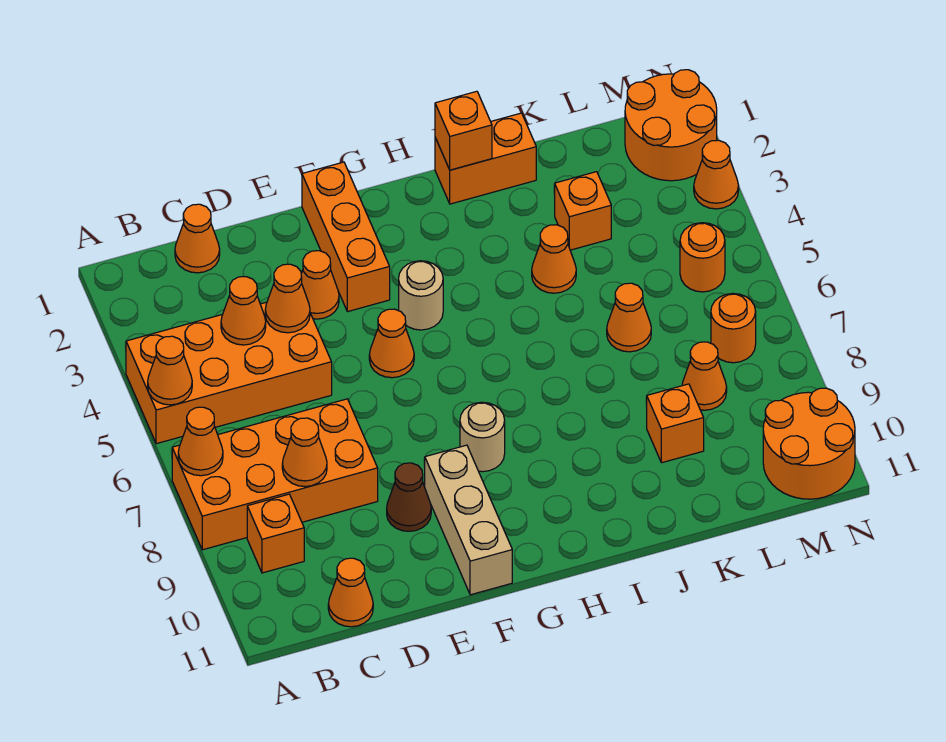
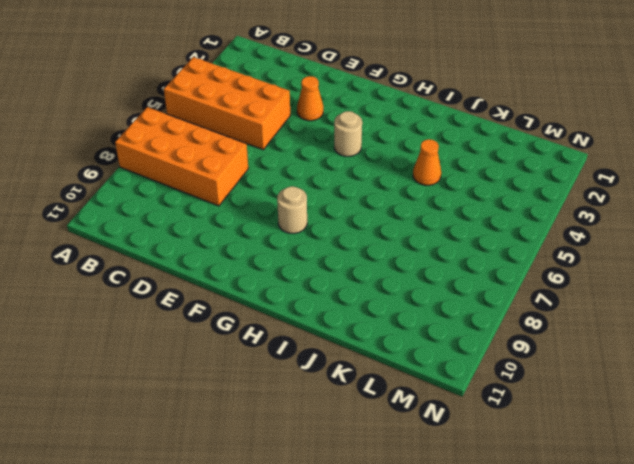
none -> orange 1x1 brick [247,494,304,573]
none -> orange 1x1 cone [175,204,220,273]
none -> orange 1x1 cone [328,558,373,627]

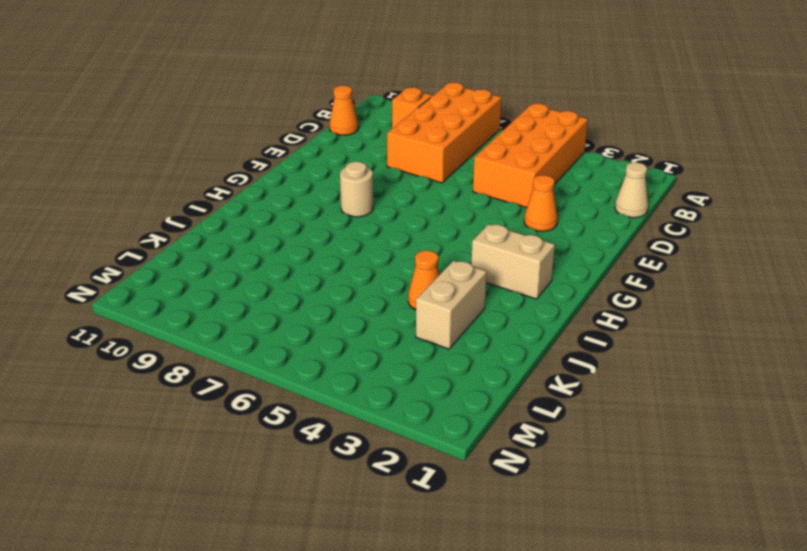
tan 1x1 cone [615,162,648,218] -> orange 1x1 cone [175,204,220,273]
tan 1x2 brick [471,224,555,299] -> none
tan 1x2 brick [416,261,487,349] -> orange 1x1 brick [555,172,611,250]
none -> brown 1x1 cone [387,463,431,531]
none -> orange 1x3 brick [302,162,390,312]
none -> orange 1x1 cone [369,309,414,378]

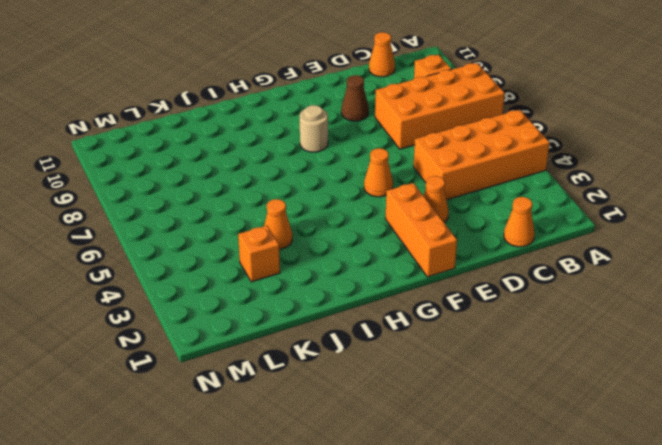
none -> tan 1x3 brick [425,445,512,595]
none -> tan 1x1 round brick [399,261,443,330]
none -> orange 1x2 brick [435,113,536,204]

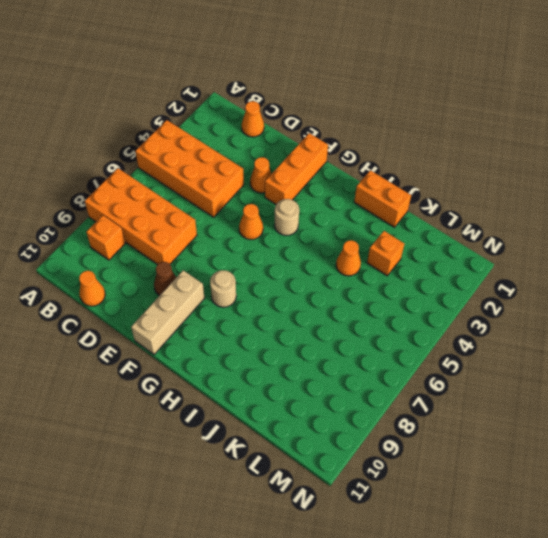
none -> orange 1x1 cone [607,283,651,352]
none -> orange 1x1 brick [647,384,704,463]
none -> orange 1x1 cone [682,342,727,410]

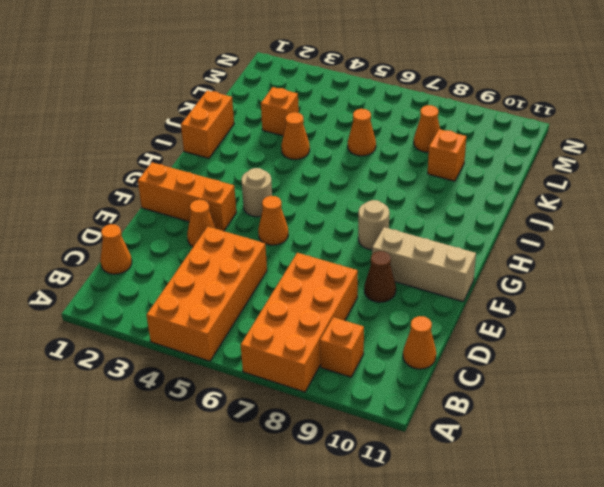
none -> orange 2x2 round brick [625,70,717,181]
none -> orange 1x1 round brick [680,223,725,292]
none -> orange 1x1 round brick [711,293,756,363]

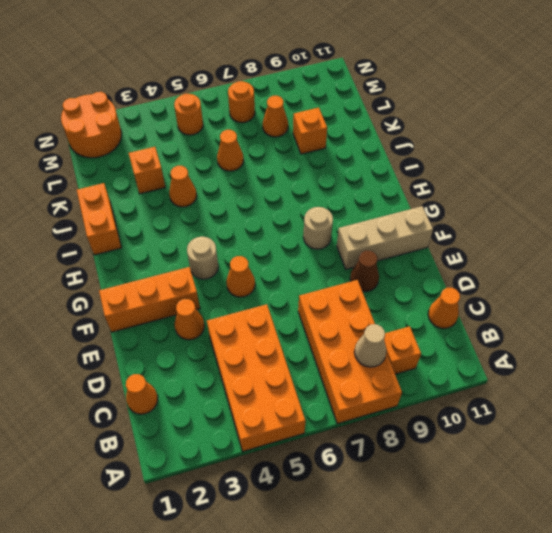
tan 1x1 cone [354,324,387,367] -> none
none -> orange 2x2 round brick [763,388,855,499]
none -> orange 1x1 cone [694,140,739,209]
none -> orange 1x1 cone [148,336,192,405]

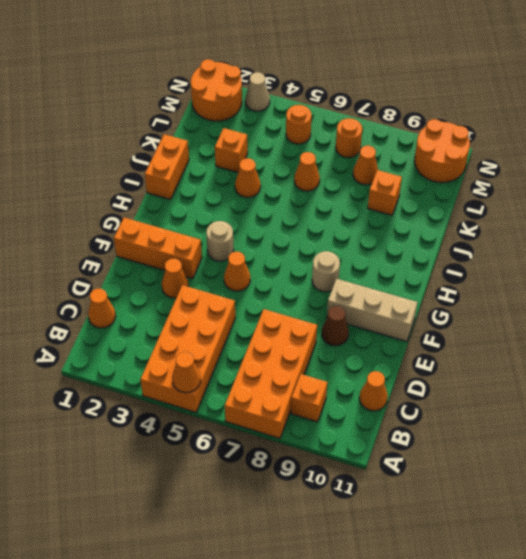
tan 1x1 cone [245,72,270,111] -> orange 1x1 cone [694,140,739,209]
none -> orange 1x1 cone [178,407,223,476]
none -> orange 1x1 cone [221,277,266,345]
none -> orange 1x1 cone [282,418,327,487]

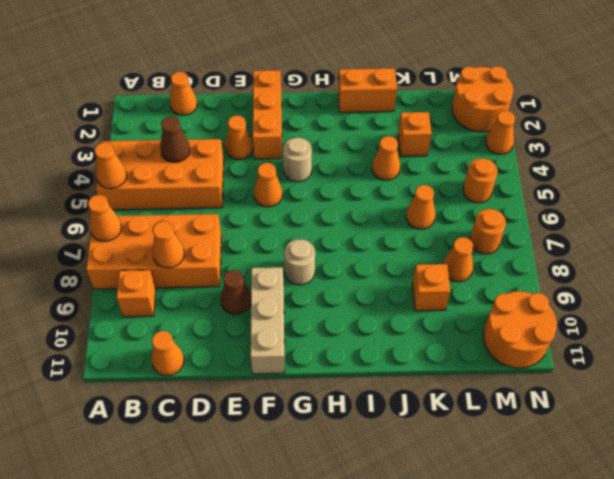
brown 1x1 cone [160,116,190,162] -> orange 1x1 cone [221,277,266,345]
none -> orange 1x1 cone [265,264,310,333]
none -> orange 1x1 brick [435,91,492,170]

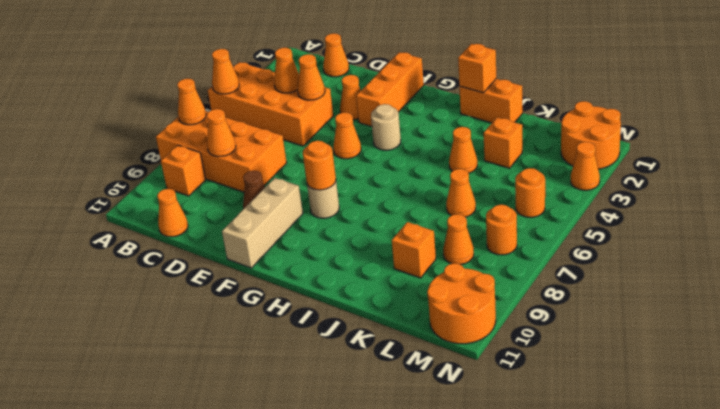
orange 1x1 round brick [303,141,336,190] -> none

